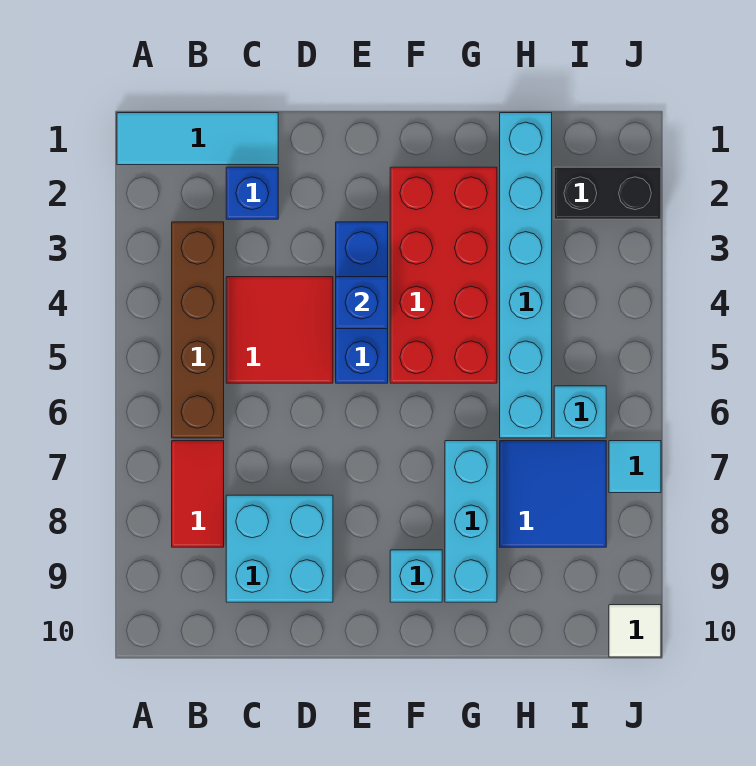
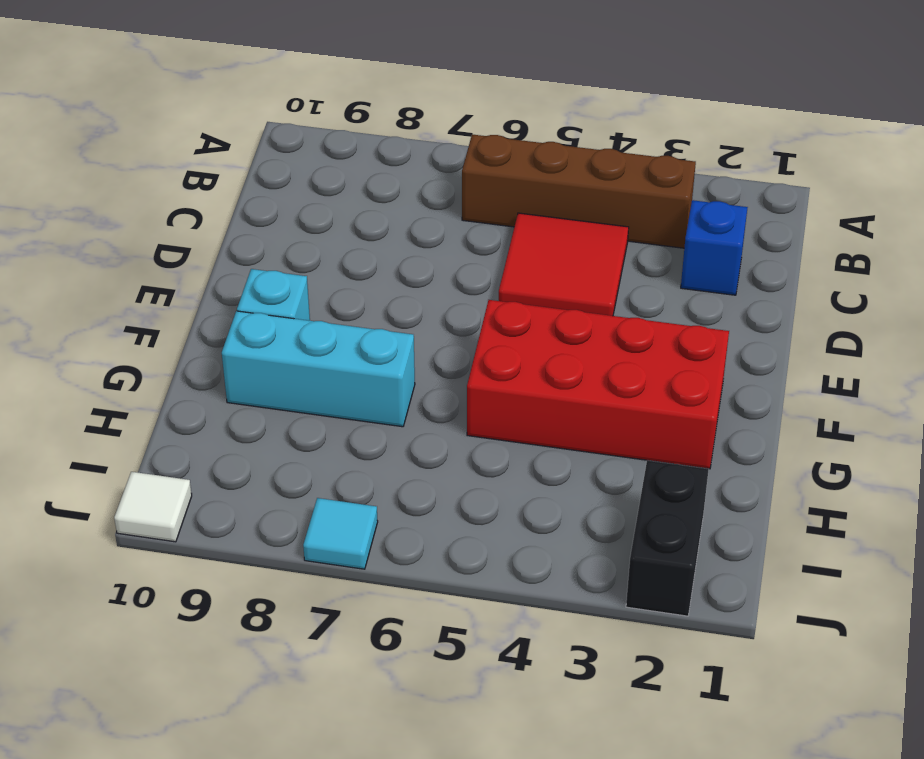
none -> cyan 1x3 tile [117,113,278,165]
none -> red 1x2 tile [172,441,224,547]
none -> cyan 2x2 brick [226,495,333,602]

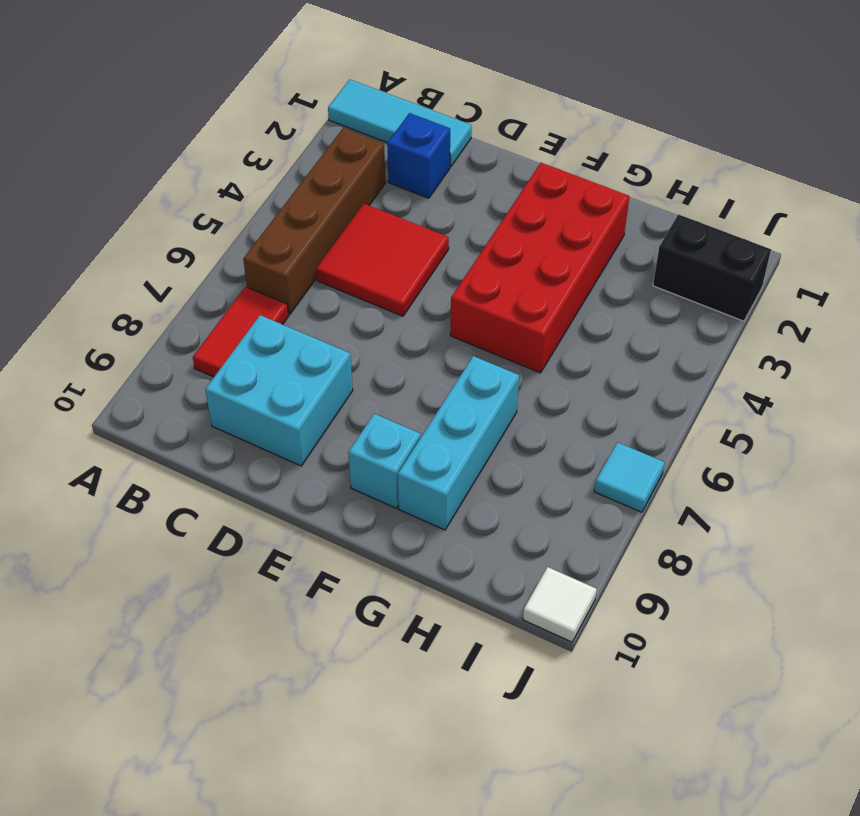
none -> blue 1x3 brick [336,222,388,383]
none -> cyan 1x6 brick [500,113,552,438]
none -> blue 2x2 tile [500,441,606,547]

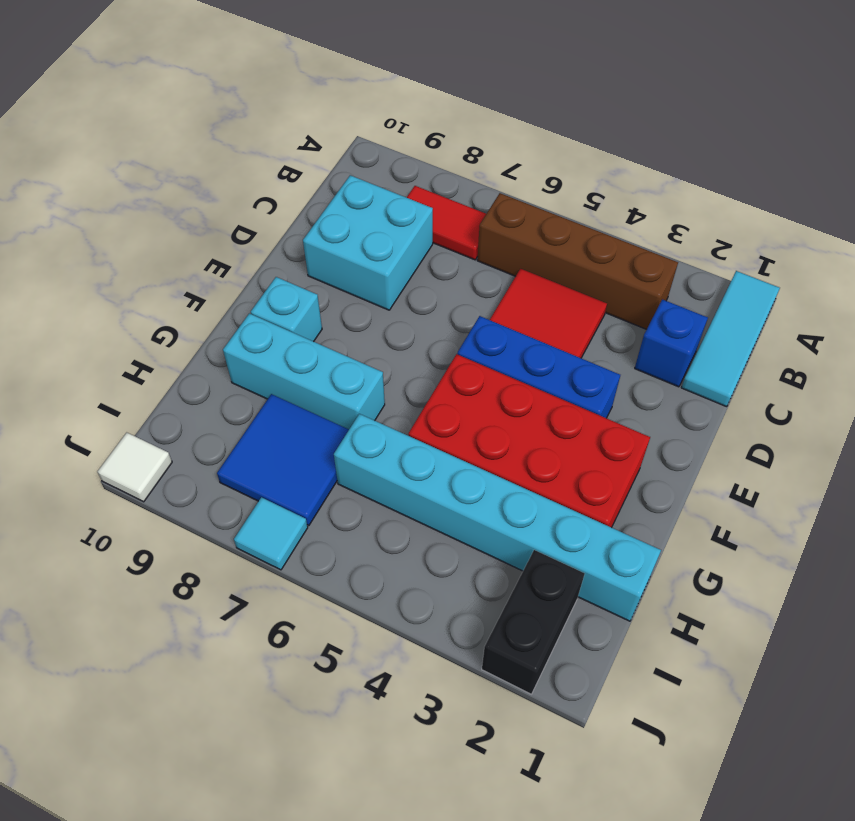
none -> cyan 1x1 brick [554,386,606,438]
none -> blue 1x1 brick [336,277,388,329]

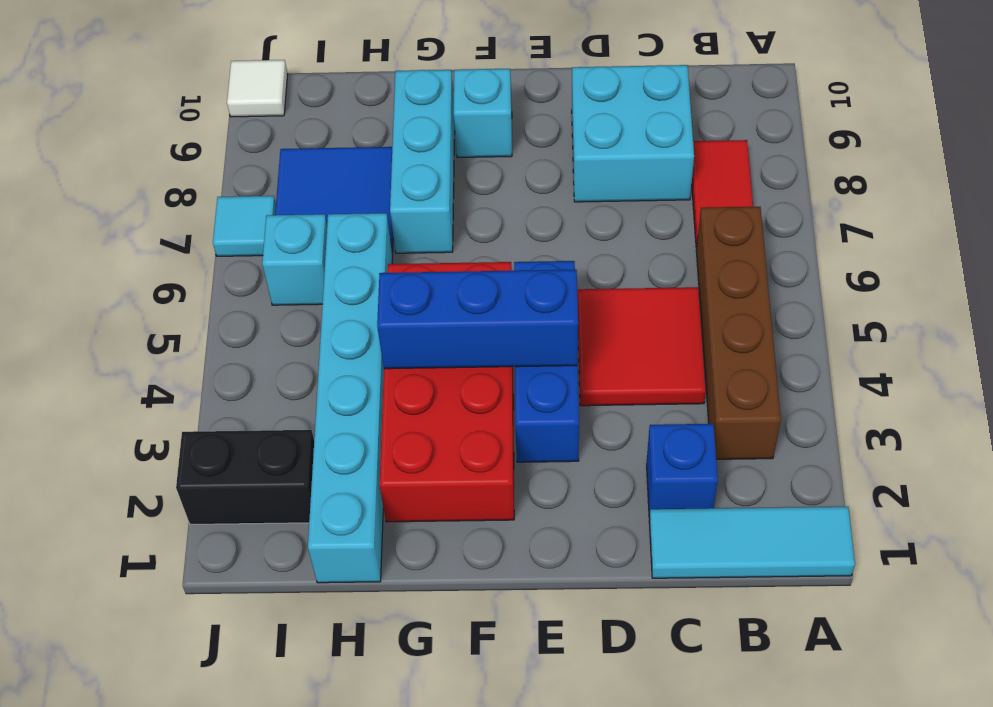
blue 1x3 brick [377,270,578,369] -> blue 1x1 brick [336,277,388,329]

